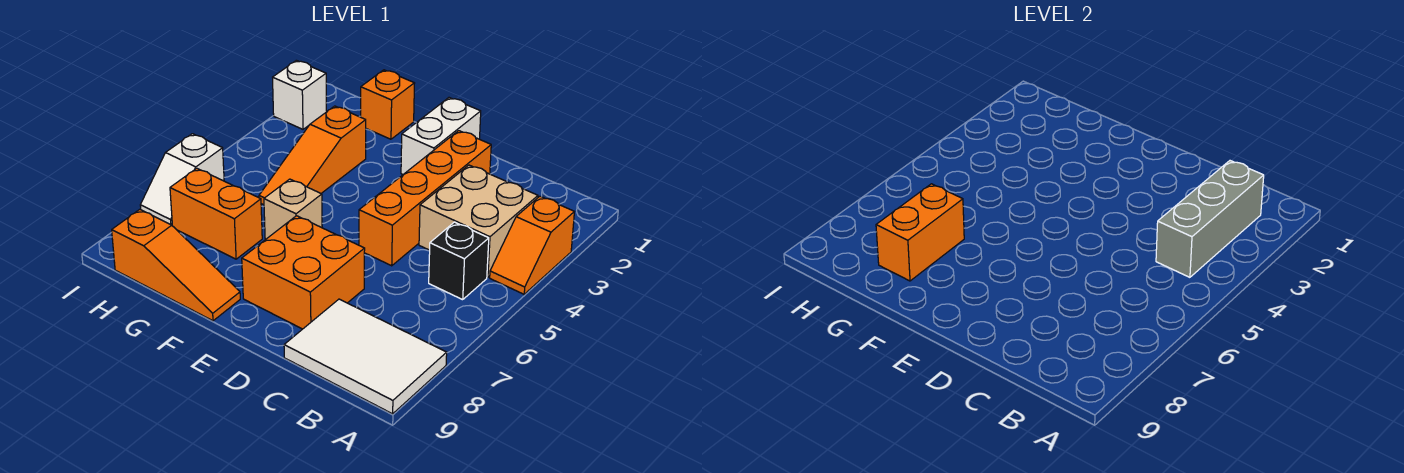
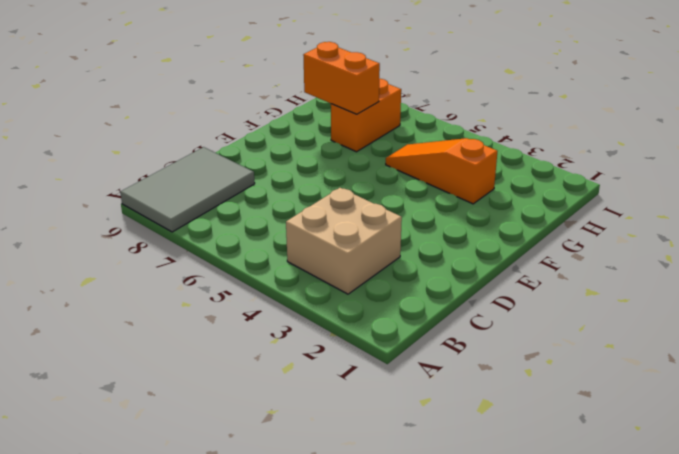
grey 2x3 tile [120,147,255,232] -> white 2x3 tile [284,299,447,414]
none -> orange 1x2 slope [490,196,574,294]
none -> black 1x1 brick [429,222,489,300]
none -> orange 1x4 brick [359,131,491,266]

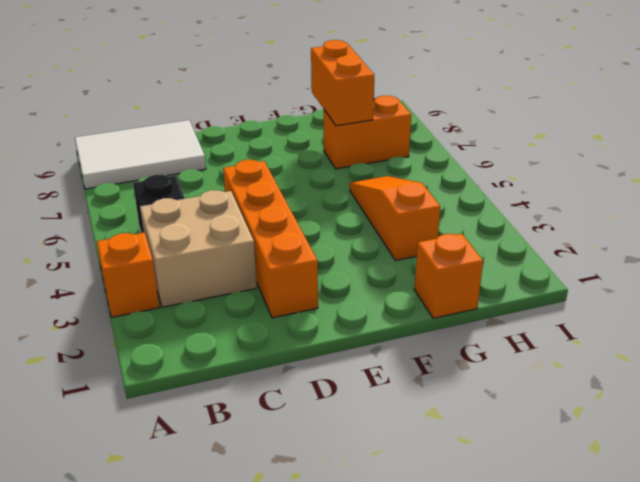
none -> orange 2x2 brick [242,216,365,329]
none -> white 1x2 brick [401,98,481,174]
none -> tan 1x1 brick [264,179,322,239]

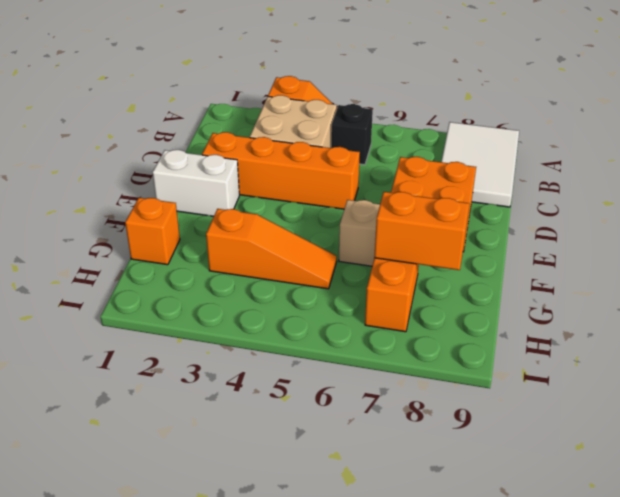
none -> orange 1x3 slope [112,209,240,321]
none -> white 1x1 brick [273,60,327,129]
none -> white 1x2 slope [140,134,224,225]

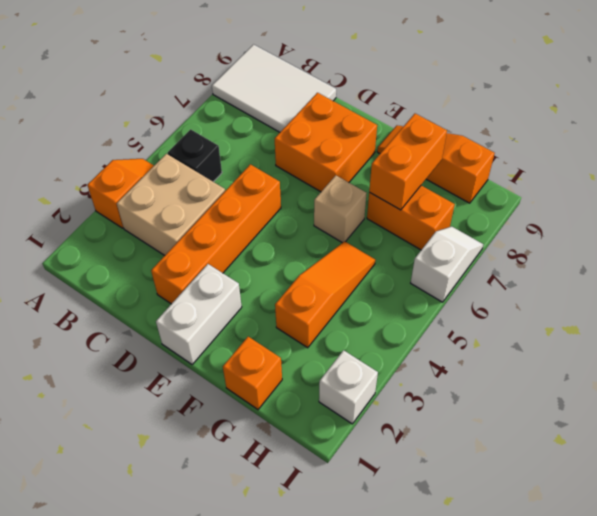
none -> grey 1x3 brick [1156,161,1264,277]

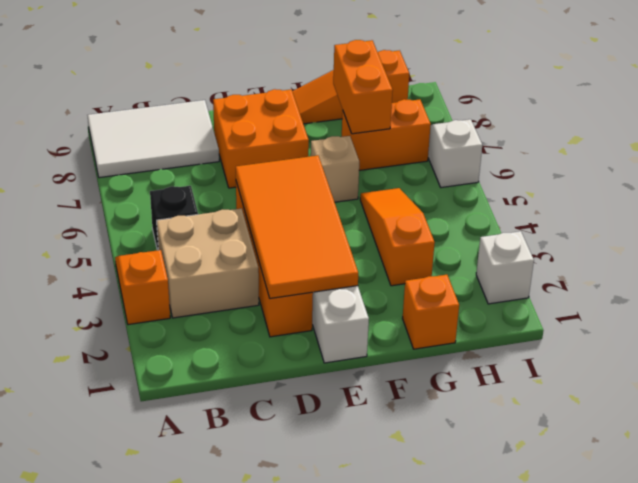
orange 2x4 tile [236,155,358,298] -> none
none -> grey 1x3 brick [1156,161,1264,277]

